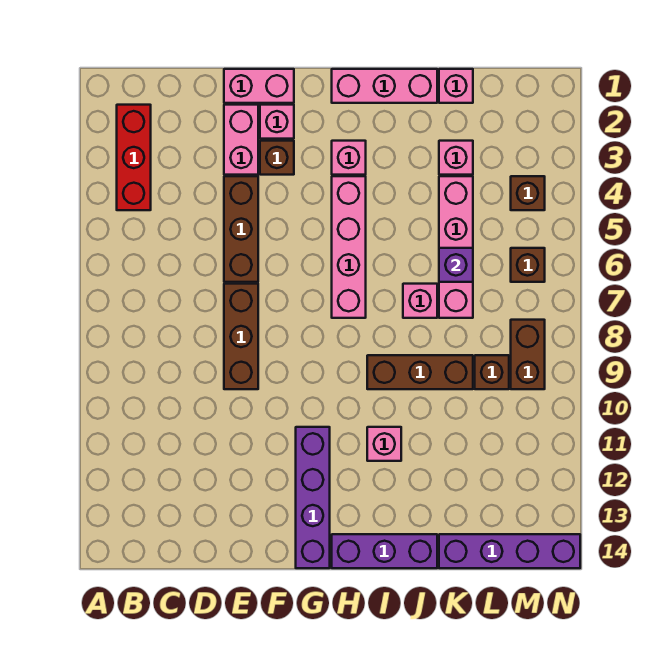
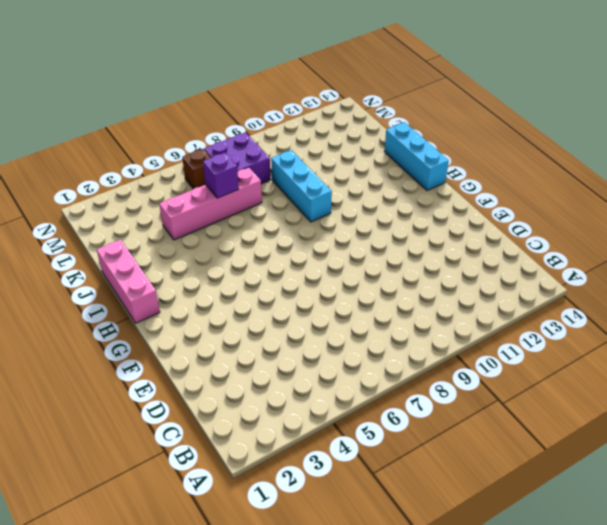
cyan 1x3 brick [384,122,449,191] -> purple 1x3 brick [332,534,437,568]
cyan 1x3 brick [271,150,332,222] -> brown 1x3 brick [367,355,473,389]
purple 2x2 brick [204,132,271,184] -> brown 1x2 brick [511,320,545,389]
none -> red 1x3 brick [117,105,151,210]
none -> pink 1x2 brick [224,69,294,103]
none -> pink 1x2 brick [224,105,258,175]

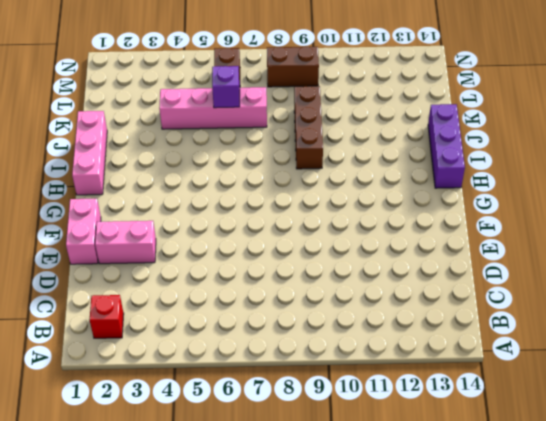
red 1x1 brick [90,295,124,338] -> red 1x3 brick [117,105,151,210]
none -> brown 1x3 brick [224,176,258,282]
none -> brown 1x3 brick [224,284,258,389]
none -> pink 1x1 brick [260,105,294,139]

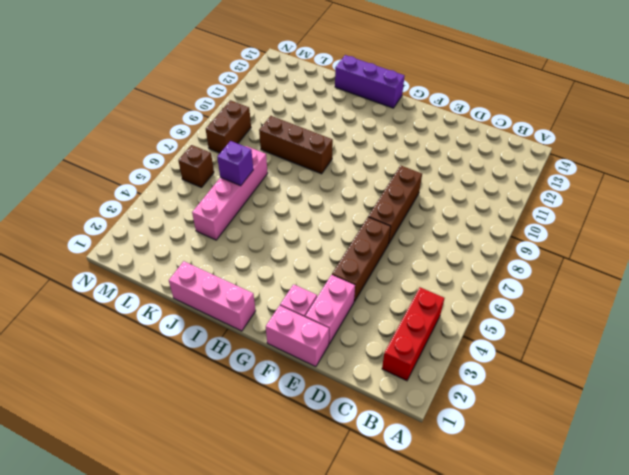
none -> brown 1x1 brick [260,141,294,175]
none -> purple 1x4 brick [296,427,330,568]
none -> pink 1x1 brick [332,141,366,175]

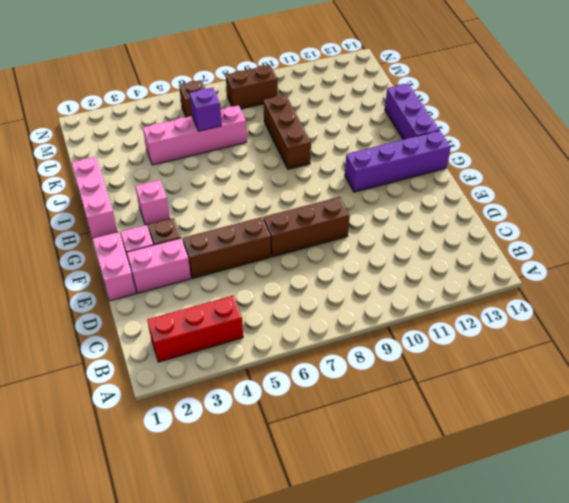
none -> pink 1x4 brick [332,176,366,318]
none -> pink 1x1 brick [367,427,401,461]
none -> pink 1x1 brick [403,284,437,318]

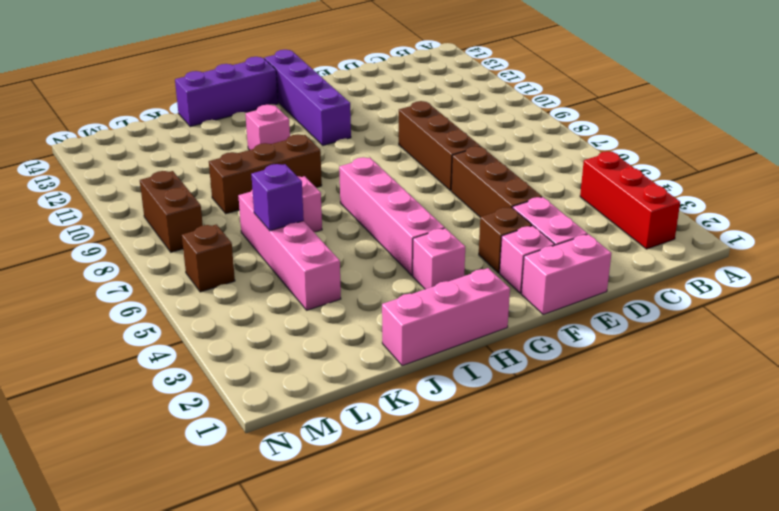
none -> pink 1x1 brick [439,69,473,103]
none -> pink 1x1 brick [439,141,473,175]
none -> purple 1x4 brick [439,534,580,568]

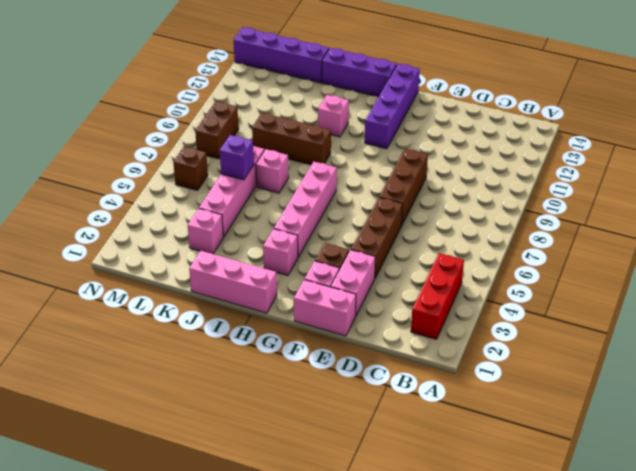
none -> pink 1x1 brick [439,69,473,103]
none -> brown 1x1 brick [475,355,509,389]
none -> brown 1x1 brick [511,176,545,210]

